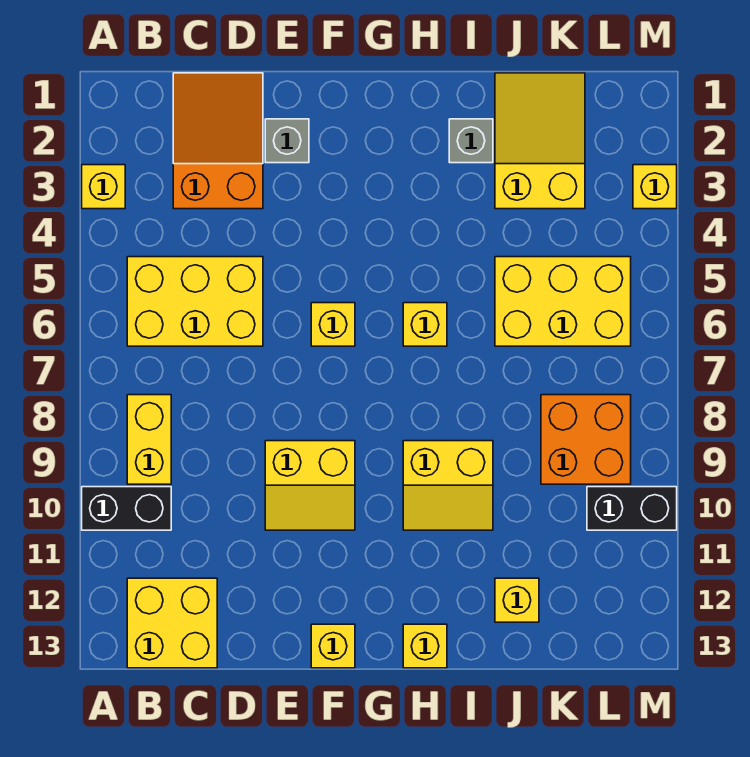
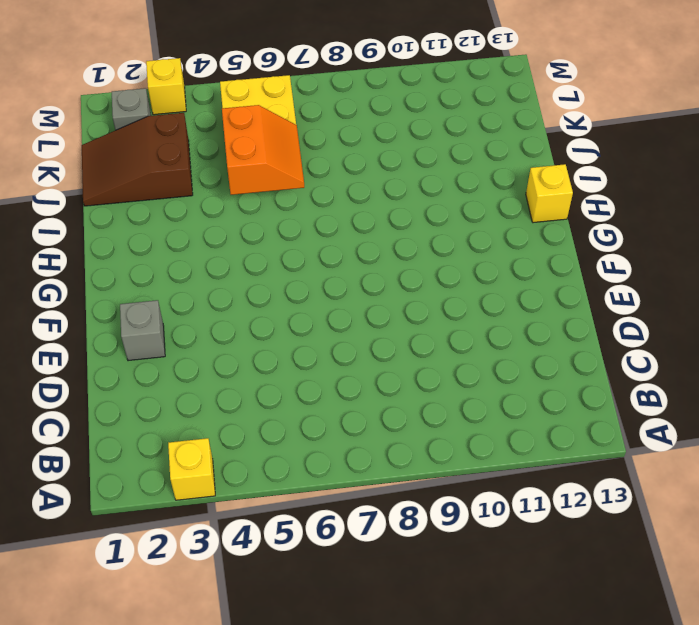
orange 2x2 slope [222,105,304,195] -> none
brown 2x3 slope [82,113,193,206] -> yellow 2x3 slope [495,73,585,209]
grey 1x1 brick [112,88,151,130] -> grey 1x1 brick moved to [449,119,493,163]
none -> black 1x2 brick [82,487,171,530]
none -> yellow 2x3 brick [127,257,263,346]
none -> yellow 1x2 brick [127,395,171,484]

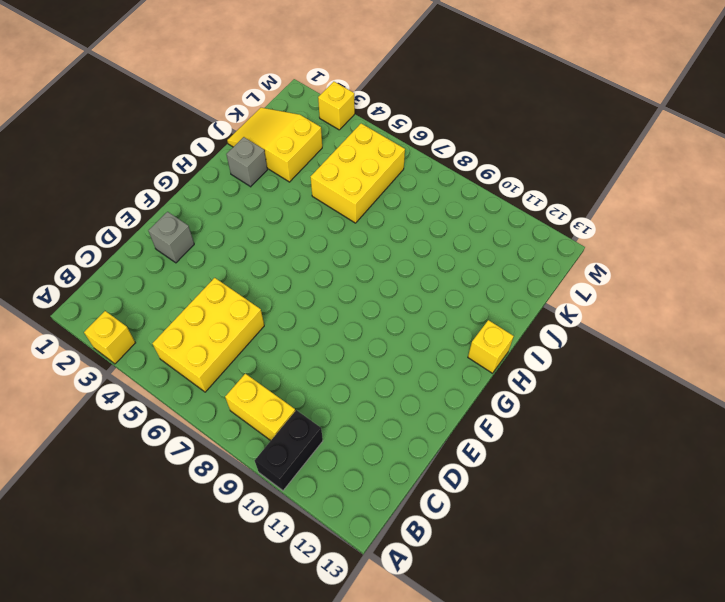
none -> yellow 2x2 brick [127,578,217,668]
none -> orange 2x3 slope [173,73,263,209]
none -> yellow 2x2 slope [265,441,355,530]

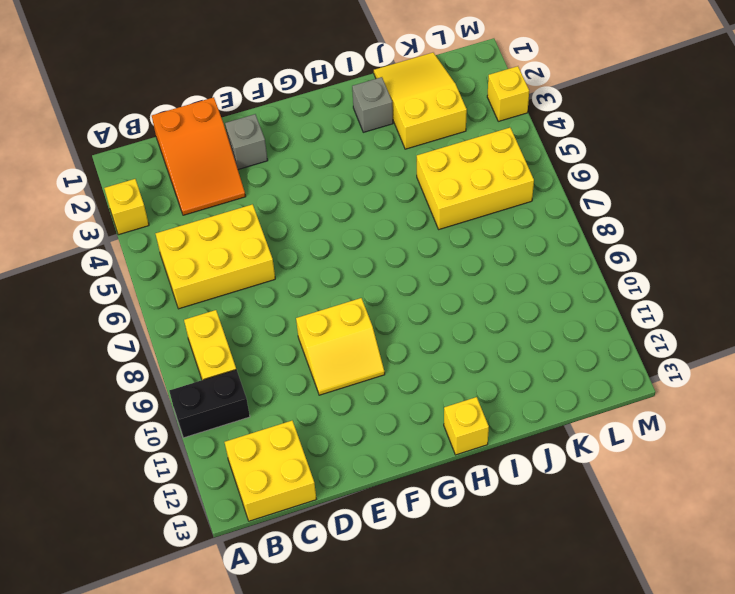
orange 2x3 slope [152,97,246,215] -> orange 2x3 slope turned to [173,73,263,209]
none -> yellow 1x1 brick [311,303,355,346]
none -> yellow 1x1 brick [311,624,355,668]
none -> yellow 1x1 brick [403,303,447,346]

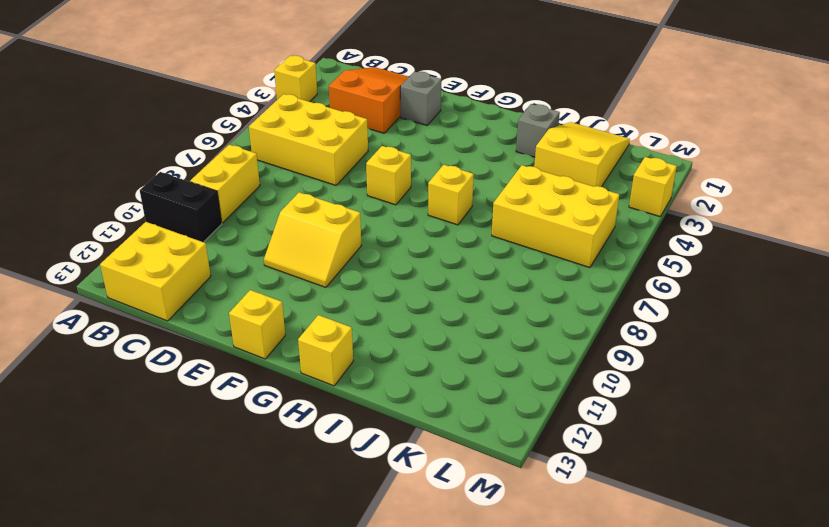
none -> yellow 2x2 slope [403,441,493,530]
none -> yellow 1x1 brick [495,578,539,622]
none -> orange 2x2 brick [541,395,631,484]

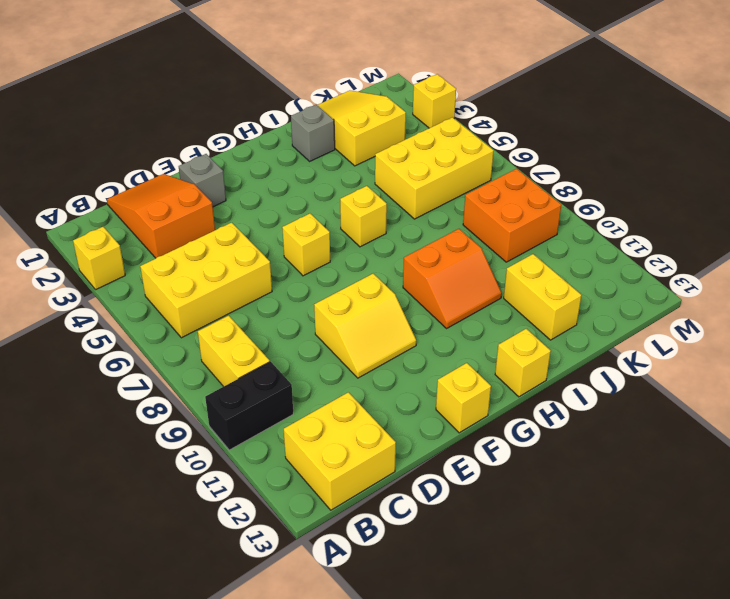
orange 2x2 slope [403,229,502,328] -> yellow 2x2 slope [403,441,493,530]
yellow 1x2 brick [504,254,581,340] -> yellow 1x1 brick [495,578,539,622]
none -> black 1x2 brick [587,487,677,530]

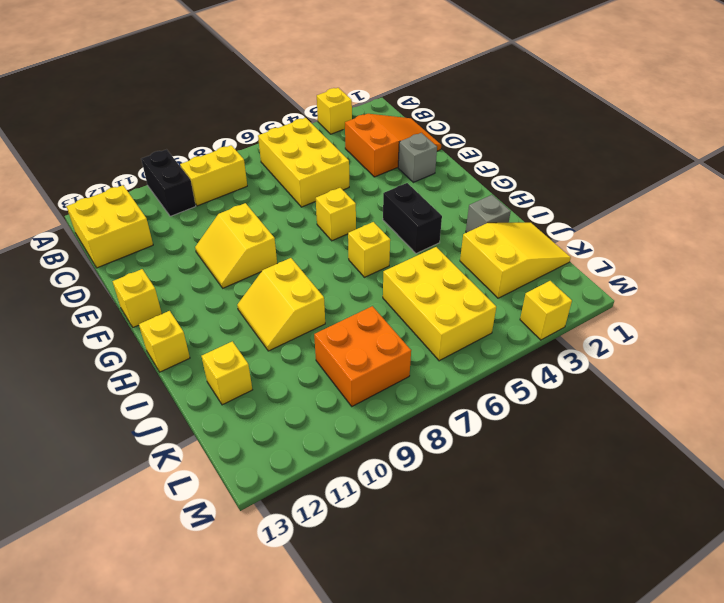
black 1x2 brick [383,183,442,253] -> black 1x2 brick moved to [587,487,677,530]

